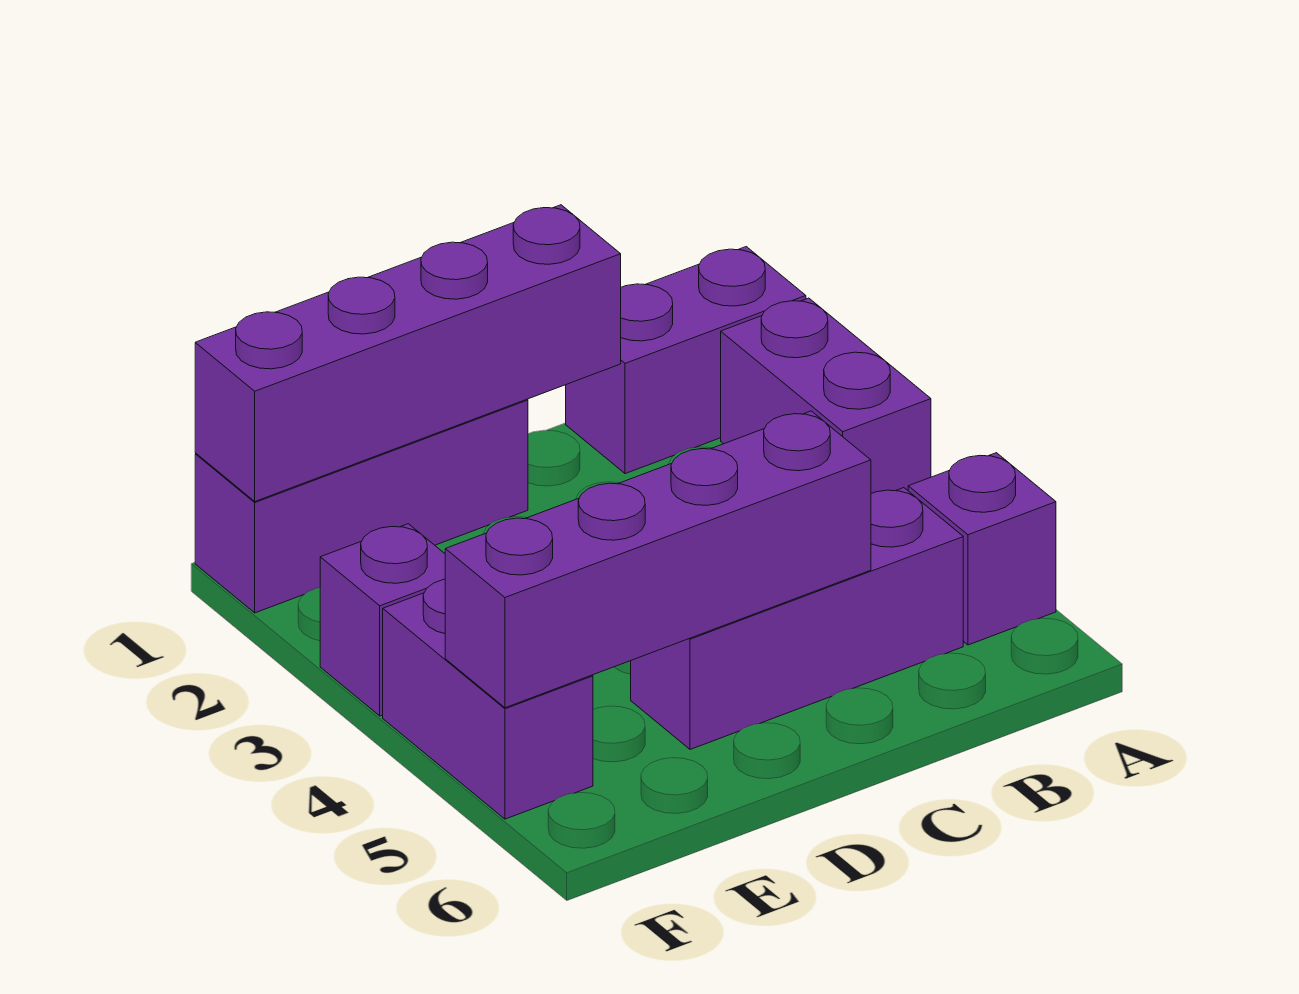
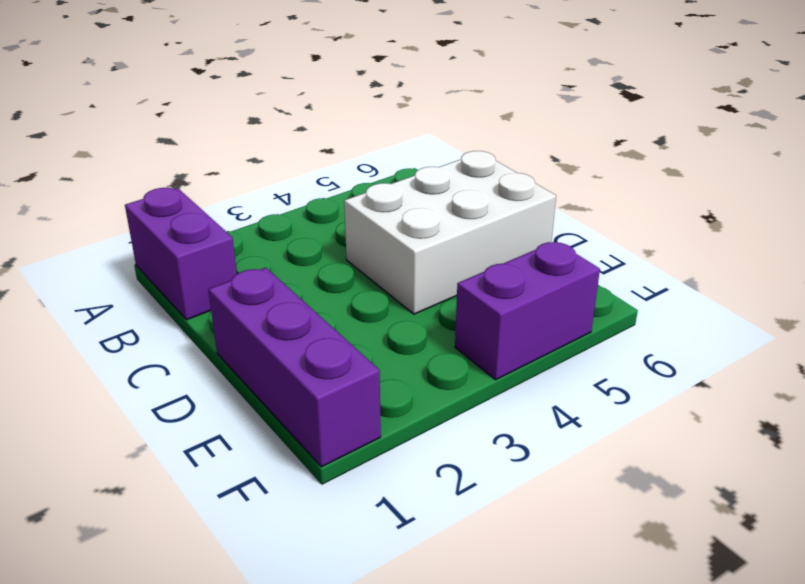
white 2x3 brick [344,151,556,314] -> purple 1x3 brick [631,488,963,749]
none -> purple 1x2 brick [721,298,931,494]
none -> purple 1x1 brick [908,453,1056,645]

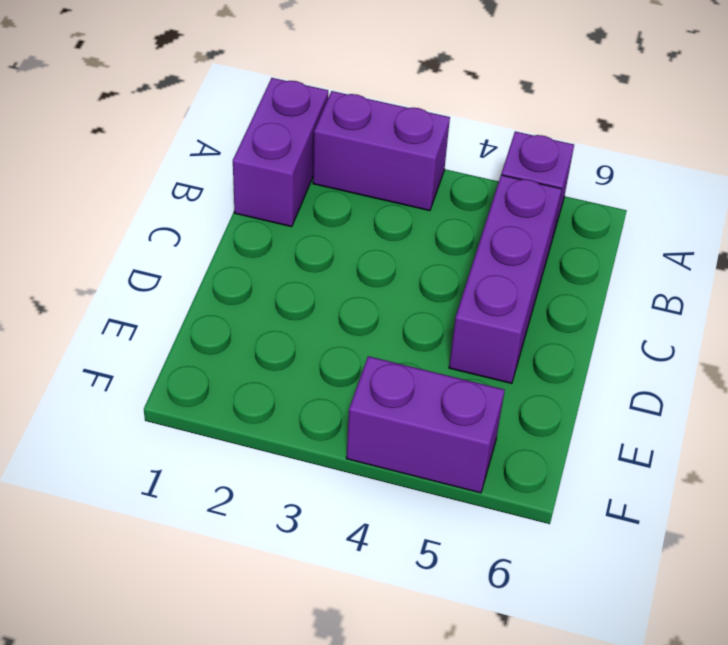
none -> purple 1x3 brick [195,399,528,613]
none -> purple 1x1 brick [320,524,445,716]

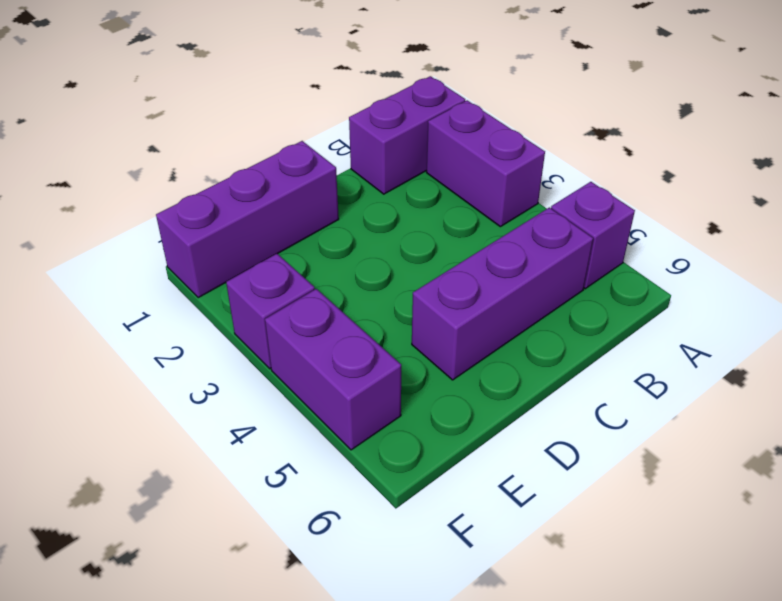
none -> purple 1x4 brick [195,205,621,501]
none -> purple 1x4 brick [445,411,871,708]

